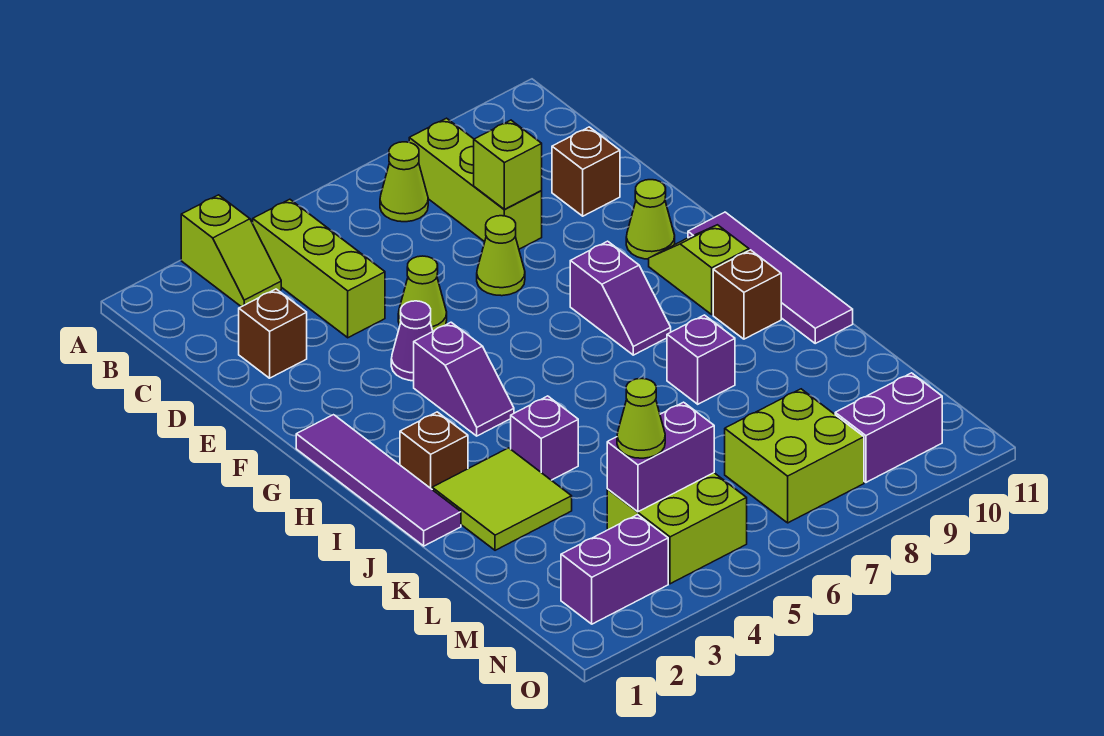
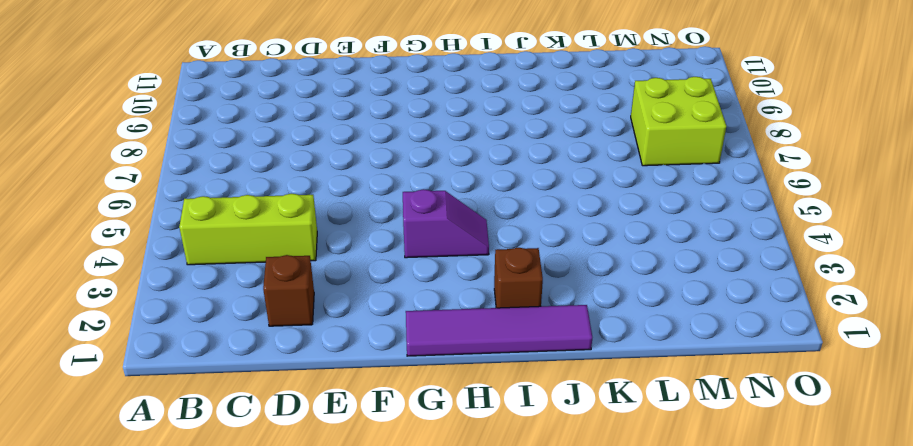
none -> lime 1x2 slope [181,195,281,307]
none -> lime 1x1 cone [380,142,428,222]
none -> lime 1x3 brick [409,118,542,249]

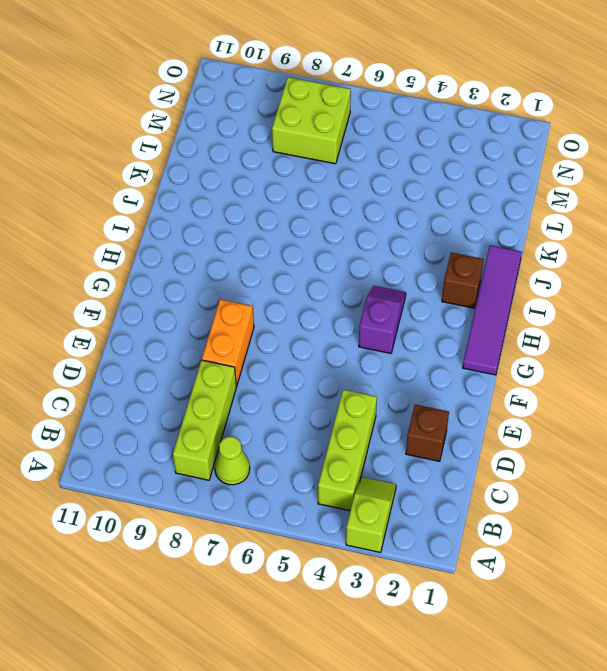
orange 1x2 brick [202,299,254,386] -> none
none -> brown 1x1 brick [552,127,620,216]
none -> lime 1x1 cone [398,256,447,331]
none -> lime 1x1 cone [477,216,525,296]

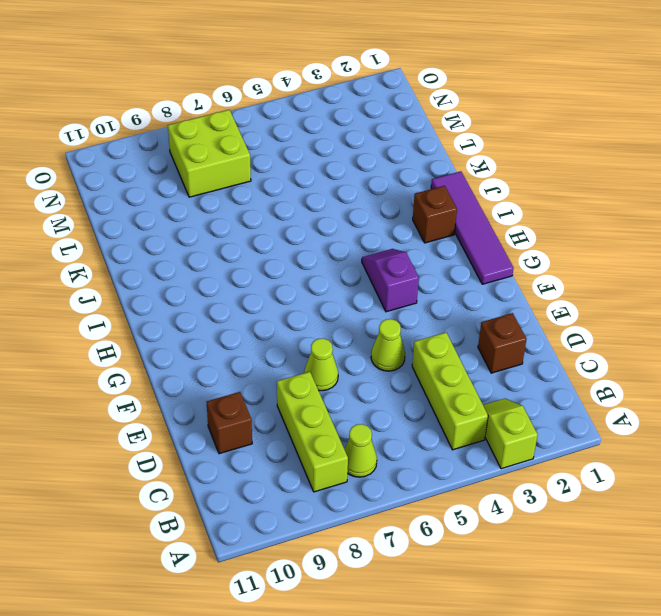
none -> purple 1x1 cone [391,301,433,381]
none -> lime 1x1 cone [626,180,675,259]
none -> purple 1x2 slope [570,241,671,355]

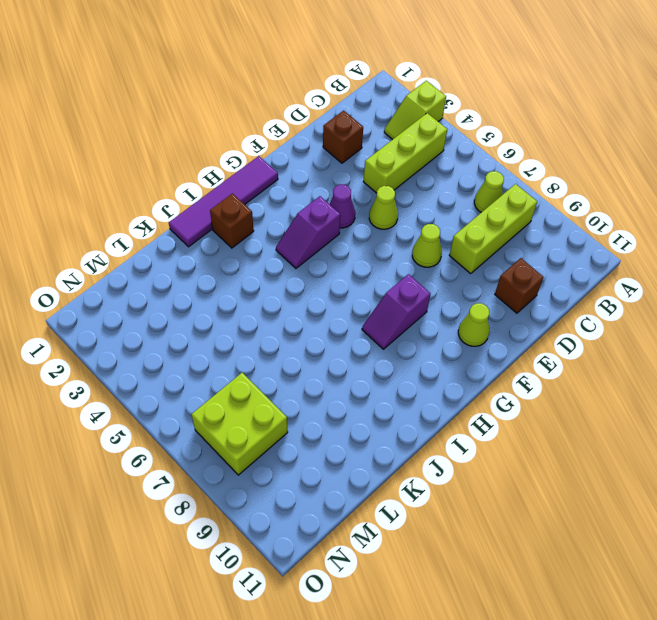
none -> lime 1x2 slope [649,225,749,314]
none -> purple 1x4 tile [688,212,853,343]
none -> brown 1x1 brick [713,250,781,339]

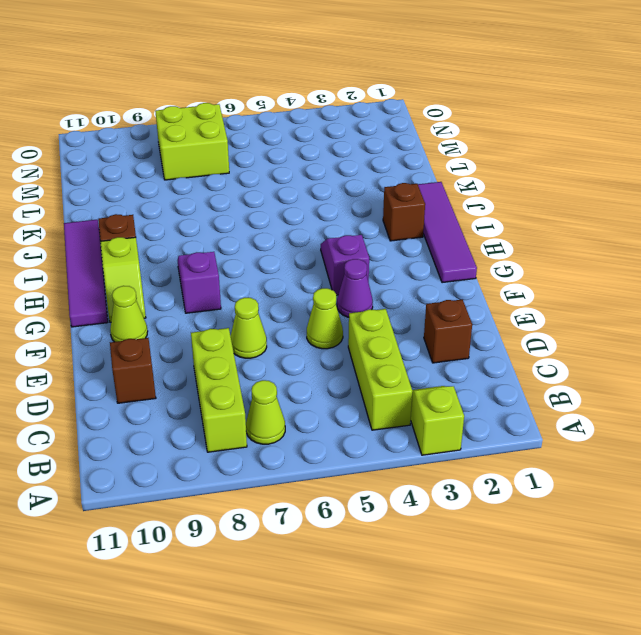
none -> lime 2x2 tile [432,448,572,550]
none -> purple 1x1 brick [511,396,578,480]
none -> purple 1x1 brick [667,315,735,404]

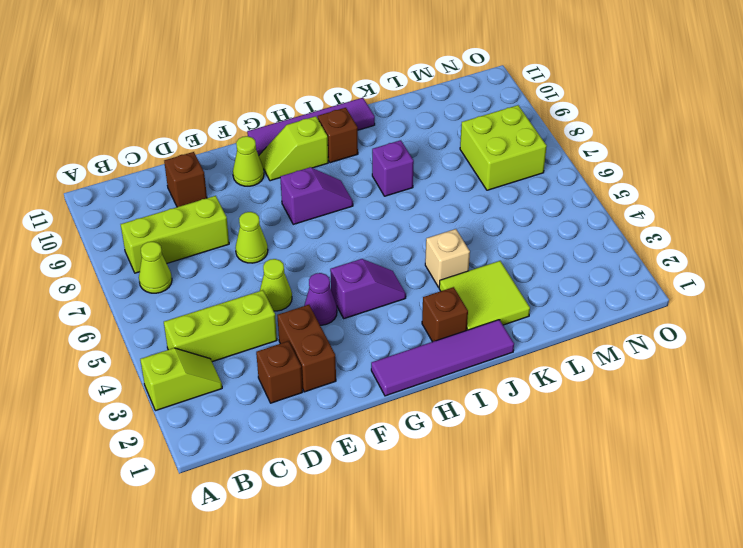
brown 1x2 brick [277,305,336,392] -> none
tan 1x1 brick [425,229,470,287] -> purple 1x1 brick [511,396,578,480]
none -> lime 2x2 brick [607,473,747,584]
none -> purple 1x2 brick [561,515,668,624]
none -> purple 1x2 brick [835,373,942,482]

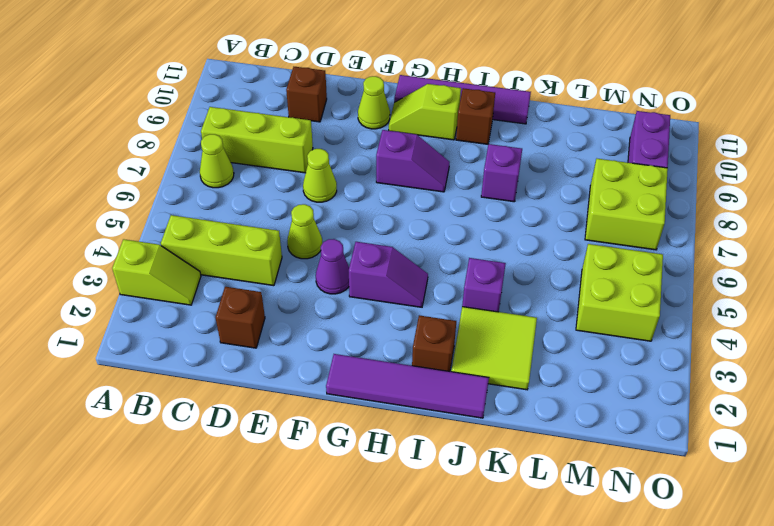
none -> purple 1x2 brick [561,515,668,624]
none -> lime 1x1 brick [474,120,542,209]
none -> purple 1x2 brick [607,402,714,512]

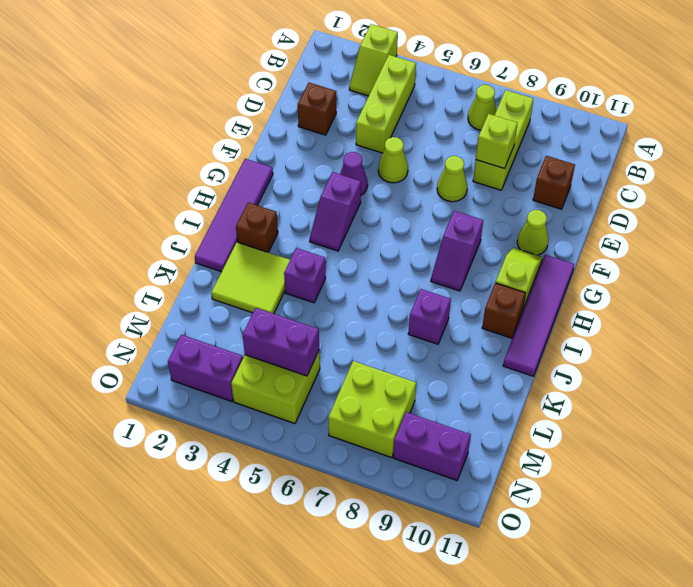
none -> lime 1x1 cone [617,378,665,458]

